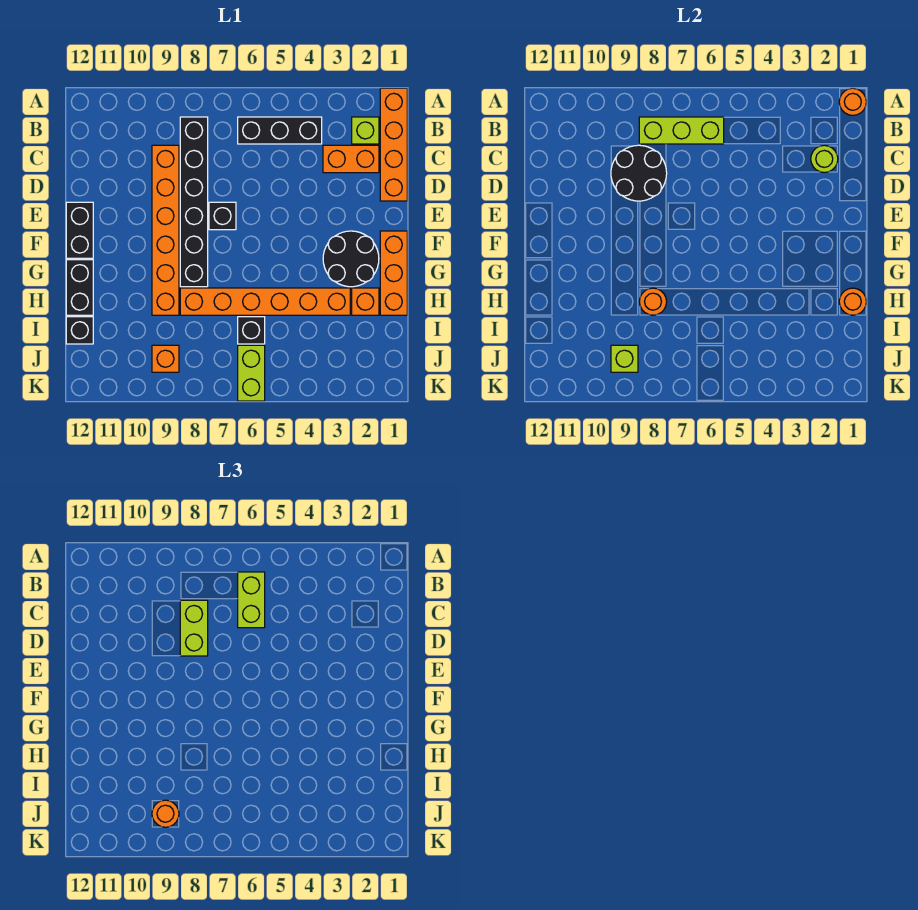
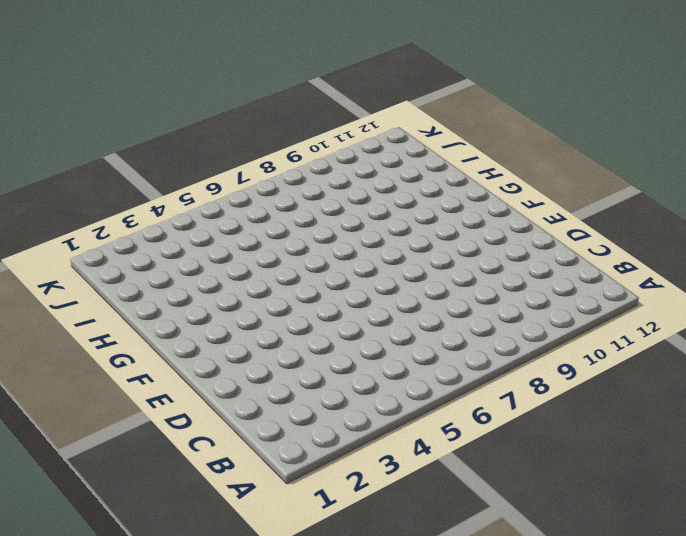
none -> orange 1x4 brick [380,88,407,201]
none -> lime 1x1 brick [352,117,379,144]
none -> black 1x3 brick [238,117,322,144]

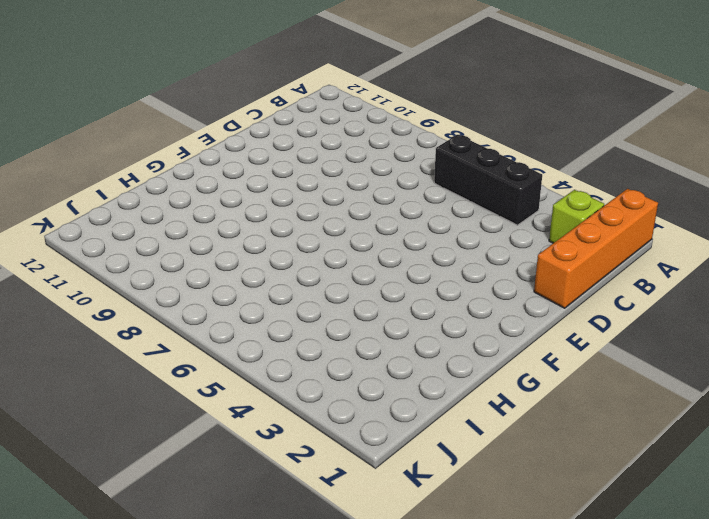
none -> black 1x6 brick [180,117,208,287]
none -> orange 1x2 brick [323,145,379,173]
none -> orange 1x6 brick [152,145,179,315]

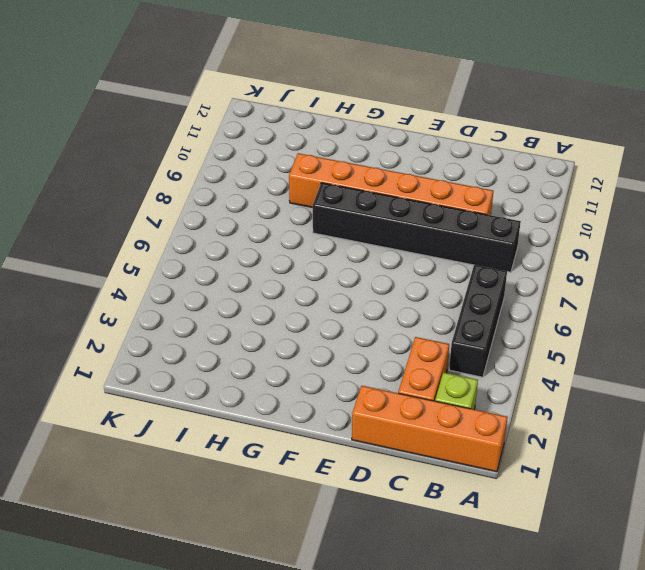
none -> black 1x1 brick [209,202,236,230]
none -> black 1x2 brick [66,202,93,258]
none -> orange 1x3 brick [380,231,407,315]

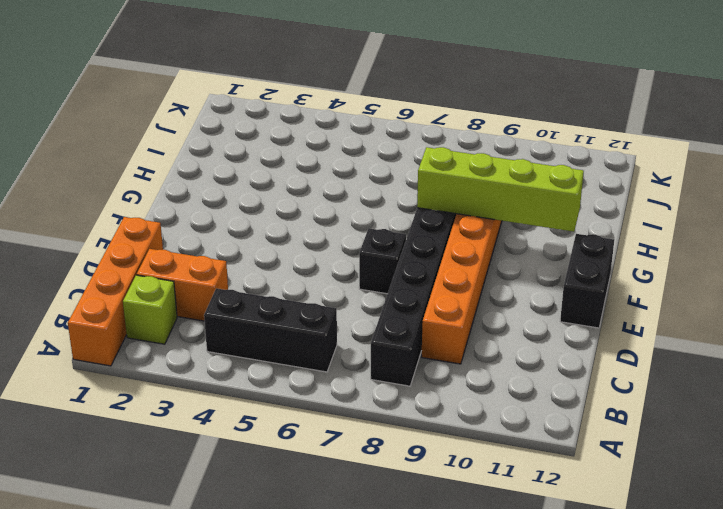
lime 1x4 brick [417,147,584,232] -> none
none -> orange 1x3 brick [380,231,407,315]
none -> black 2x2 round brick [323,231,379,287]
none -> black 1x2 brick [66,260,93,315]

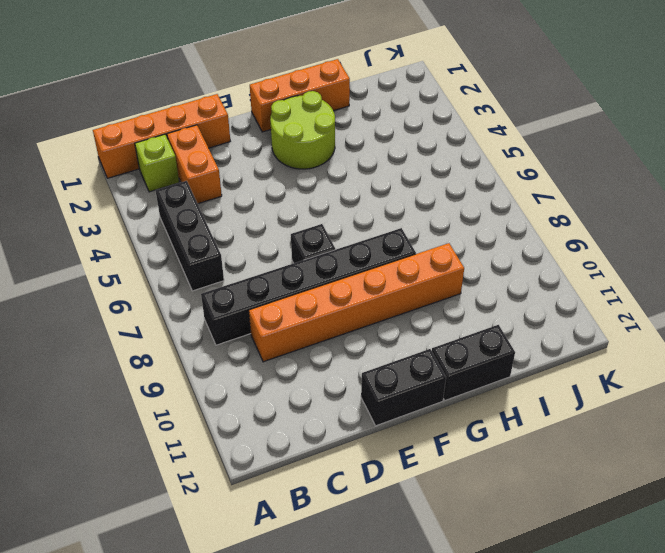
lime 2x2 round brick [270,91,335,169] -> black 2x2 round brick [323,231,379,287]
none -> orange 1x1 brick [352,288,379,315]
none -> orange 1x6 brick [180,288,350,315]
none -> black 1x1 brick [238,317,265,344]

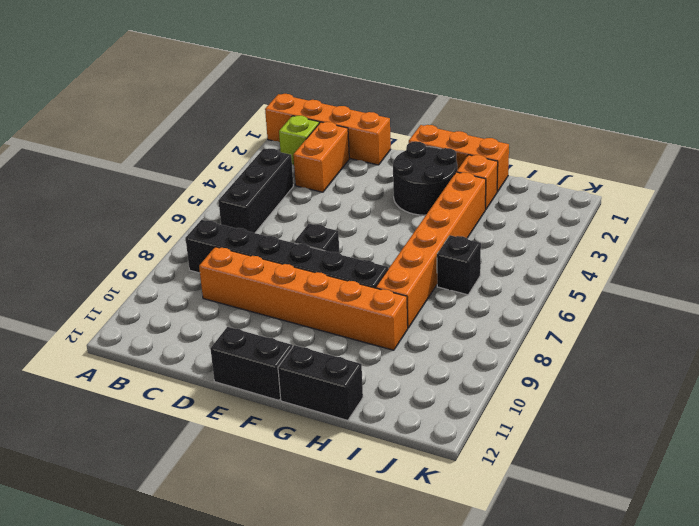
none -> black 1x1 brick [66,317,93,344]
none -> lime 1x2 brick [238,345,265,401]
none -> orange 1x1 brick [152,345,179,372]

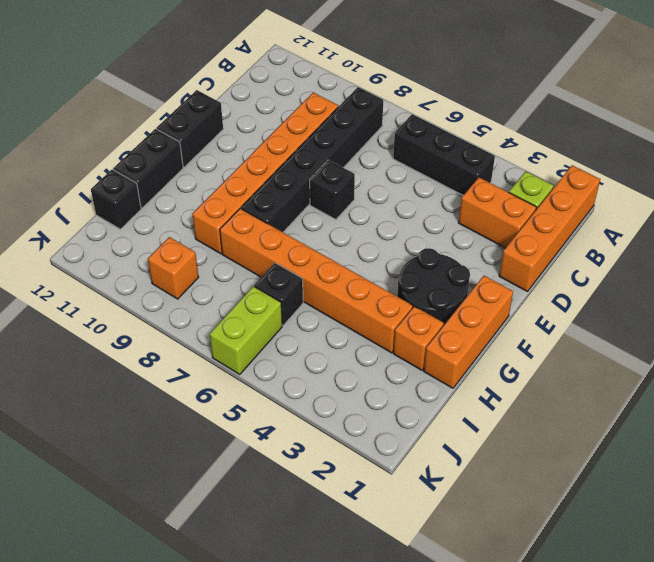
none -> orange 1x1 round brick [839,88,866,115]
none -> lime 1x3 brick [639,117,724,144]
none -> lime 1x1 round brick [811,145,838,173]

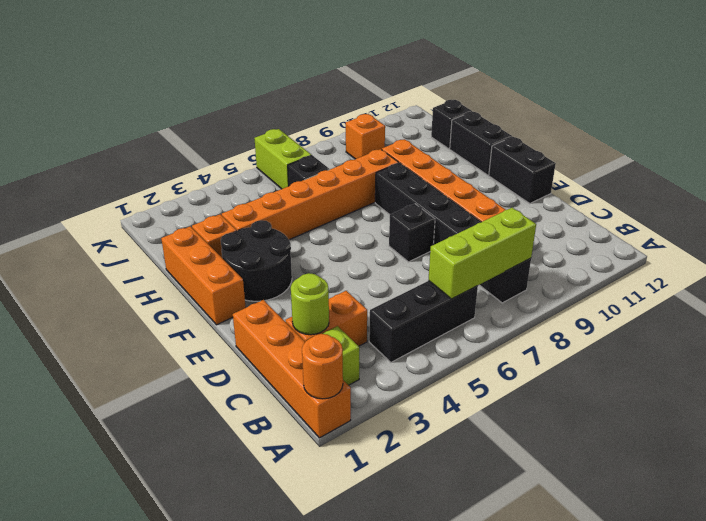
none -> black 2x2 round brick [611,145,667,201]
none -> orange 1x1 round brick [839,288,866,315]
none -> orange 1x1 round brick [639,288,667,315]

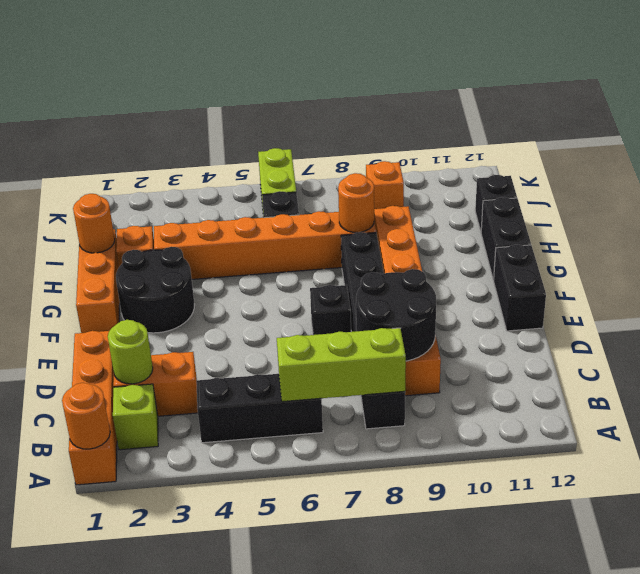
none -> lime 1x1 brick [611,345,638,372]
none -> lime 1x2 brick [238,572,265,628]
none -> lime 1x2 brick [180,600,208,656]

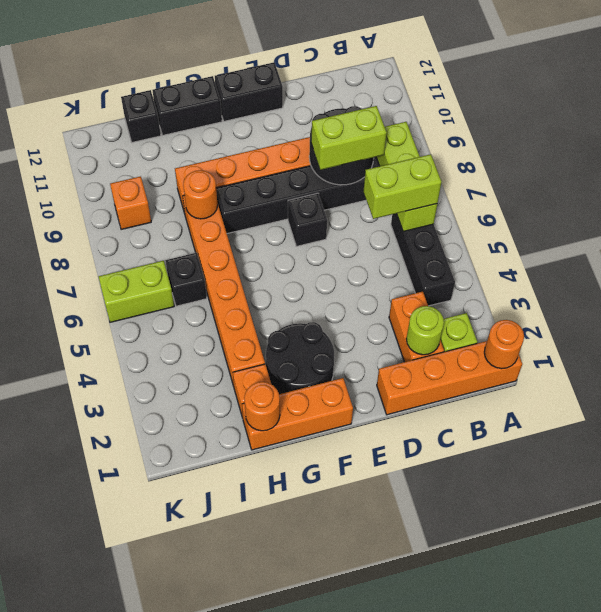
none -> lime 1x1 brick [611,345,638,372]
none -> orange 1x1 round brick [152,800,179,827]

